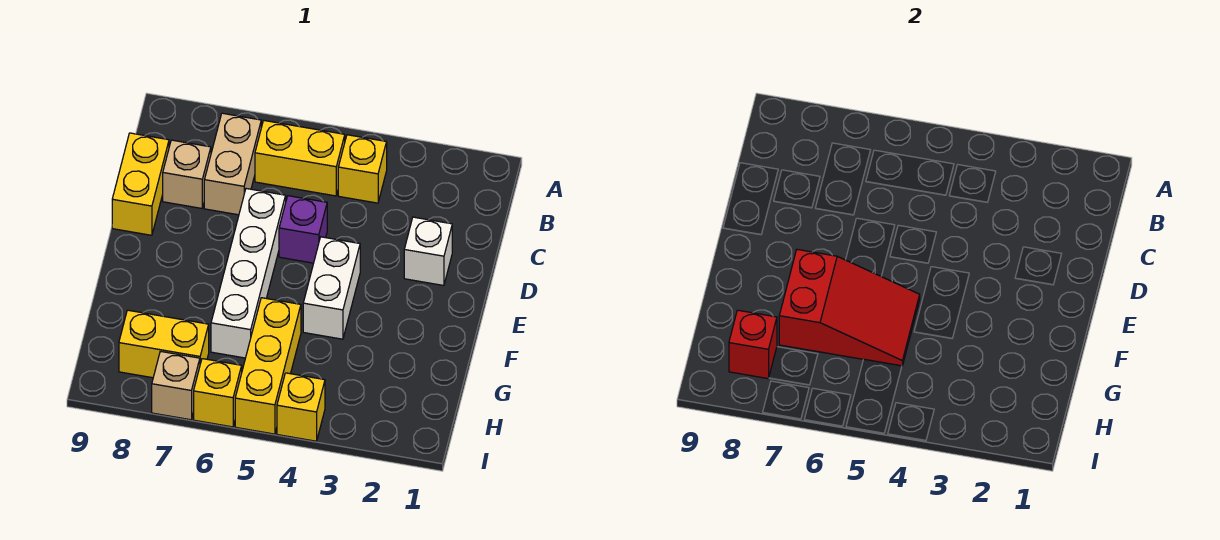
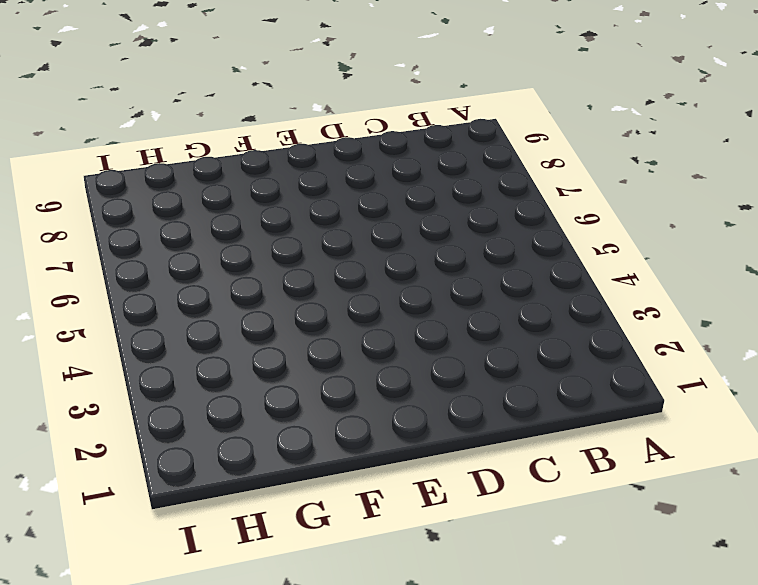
none -> yellow 1x1 brick [338,135,387,203]
none -> yellow 1x2 brick [255,121,345,196]
none -> tan 1x2 brick [204,113,261,215]

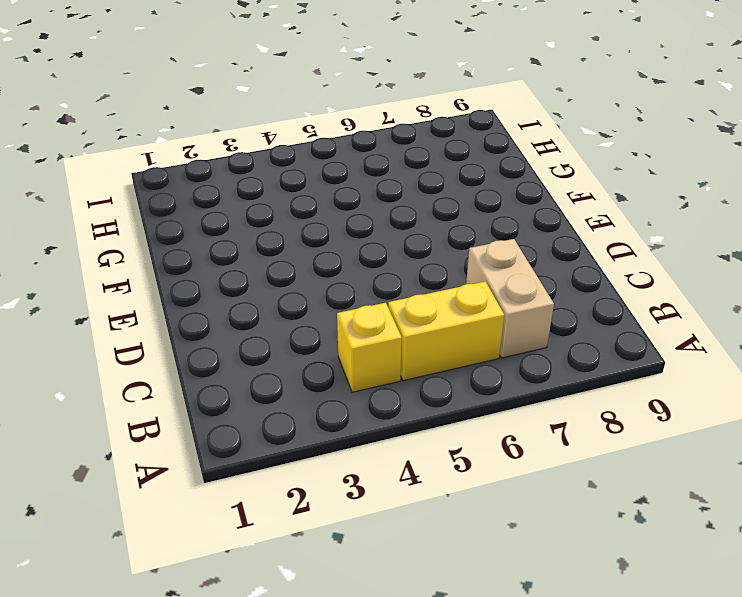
none -> tan 1x1 brick [163,140,211,208]
none -> yellow 1x2 brick [112,133,169,235]
none -> white 1x1 brick [404,217,452,286]

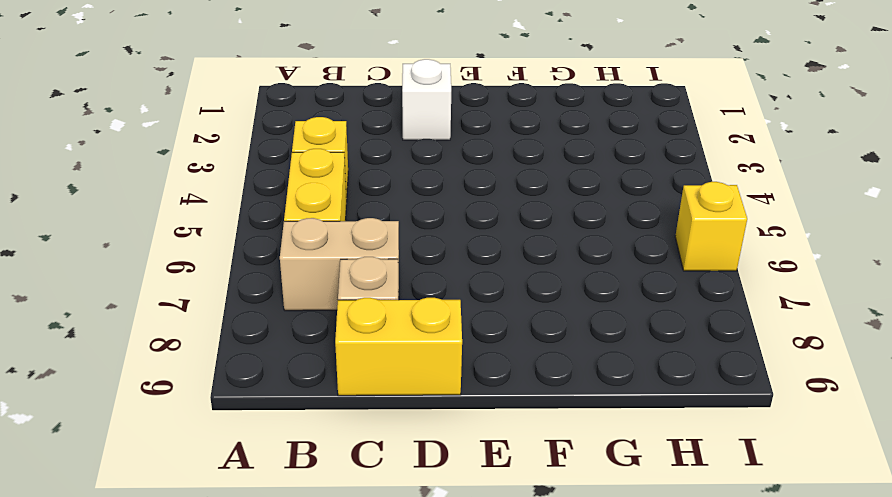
none -> purple 1x1 brick [279,196,327,263]
none -> white 1x4 brick [211,189,286,358]
none -> white 1x2 brick [303,237,360,339]

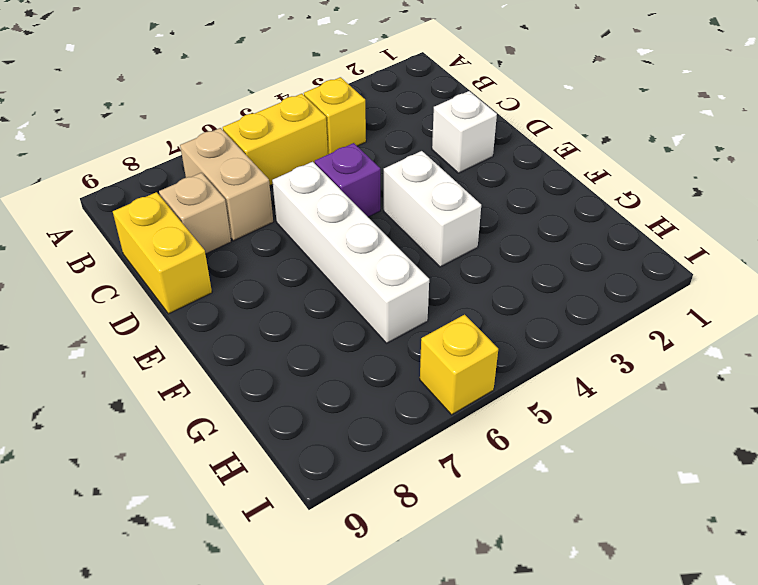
none -> yellow 1x3 brick [235,298,301,434]
none -> yellow 1x2 brick [119,310,209,378]
none -> yellow 1x1 brick [277,373,325,441]

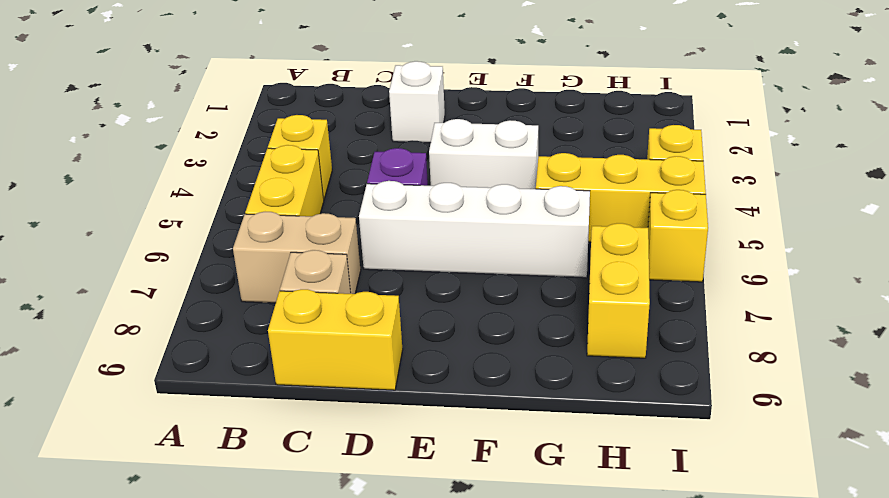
none -> tan 1x1 brick [152,351,200,420]
none -> red 2x3 slope [779,249,920,366]
none -> red 1x1 brick [729,310,777,379]

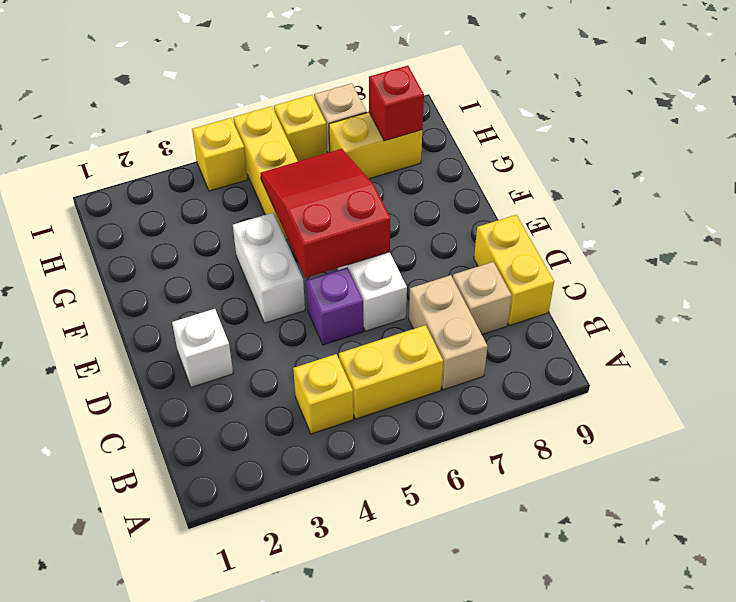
red 2x3 slope [260,149,390,278] -> red 2x3 slope turned to [779,249,920,366]

